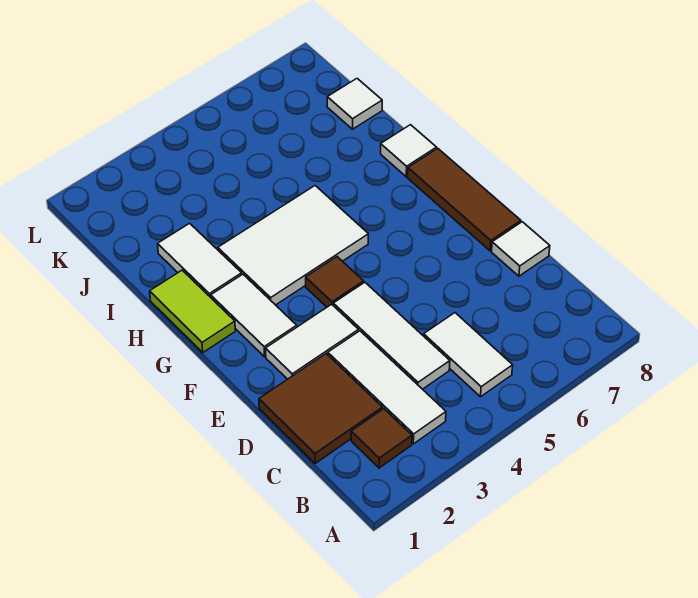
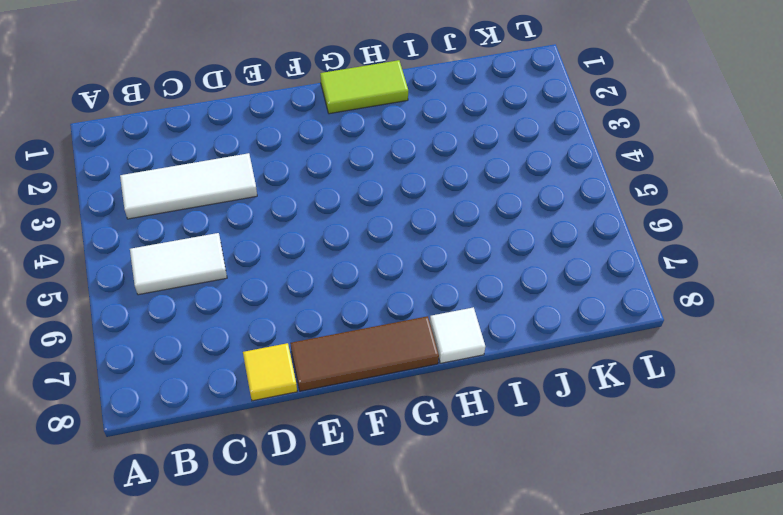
yellow 1x1 tile [243,343,297,401] -> white 1x1 tile [492,222,550,276]
none -> brown 1x1 tile [351,409,412,468]
none -> brown 2x2 tile [259,354,383,463]
none -> white 1x3 tile [333,282,450,389]

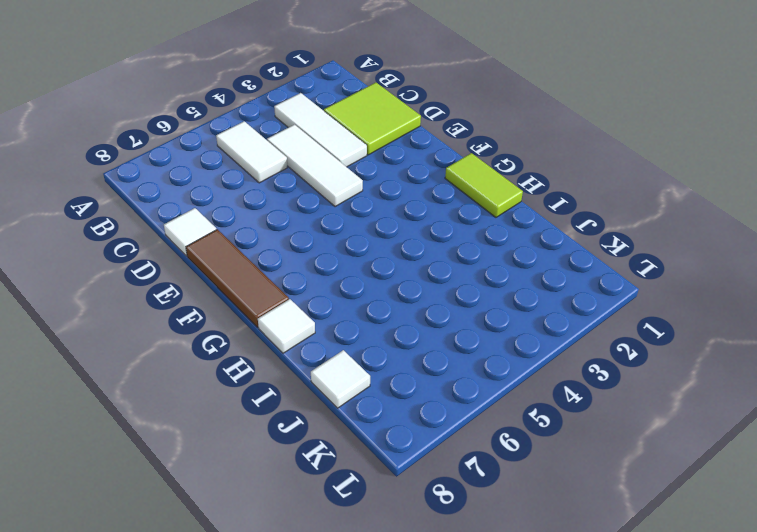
lime 2x2 tile [324,83,421,155] -> brown 2x2 tile [259,354,383,463]
none -> brown 1x1 tile [351,409,412,468]
none -> white 1x2 tile [266,304,359,379]
none -> white 1x2 tile [211,274,297,357]

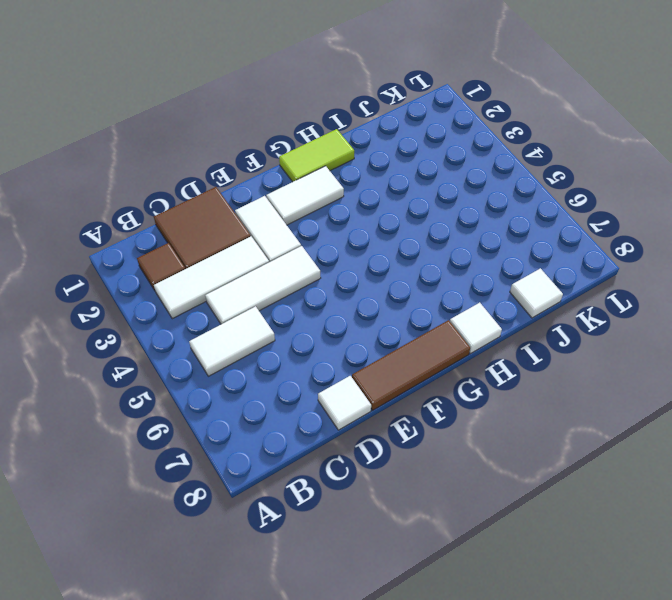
none -> brown 1x1 tile [306,257,364,307]
none -> white 2x3 tile [218,186,368,305]
none -> white 1x2 tile [158,223,242,297]

